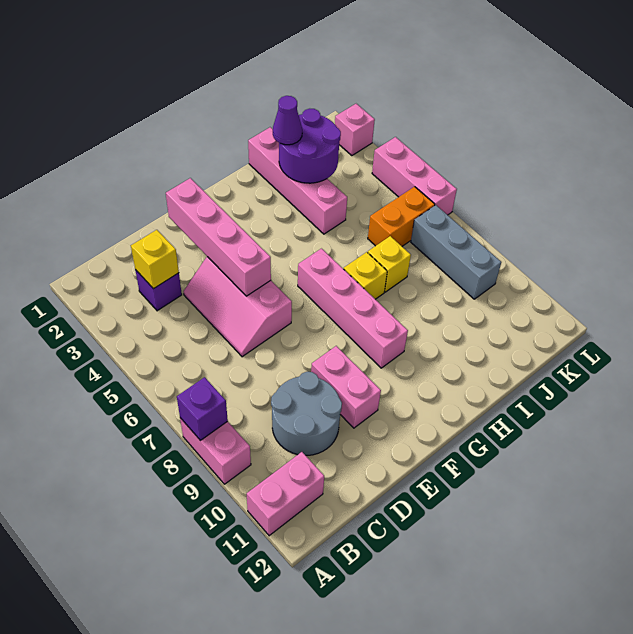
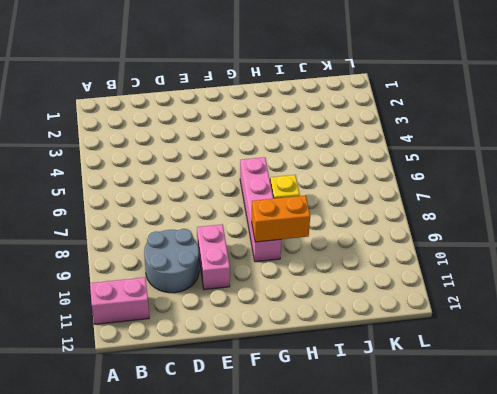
orange 1x2 brick [252,195,310,242] -> orange 1x2 brick moved to [368,187,435,246]
none -> pink 1x2 brick [180,418,251,484]
none -> purple 1x1 brick [135,270,182,311]
none -> pink 2x3 slope [184,257,292,357]

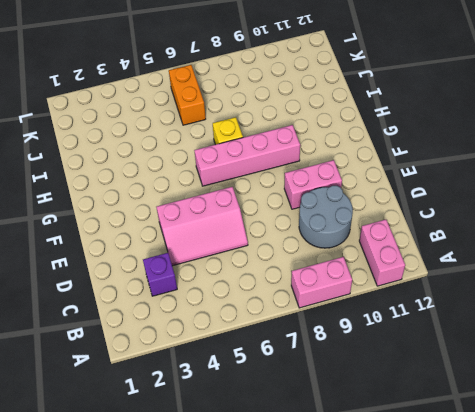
none -> pink 1x4 brick [248,127,347,234]
none -> yellow 1x1 brick [368,236,411,292]
none -> grey 1x3 brick [411,205,501,299]

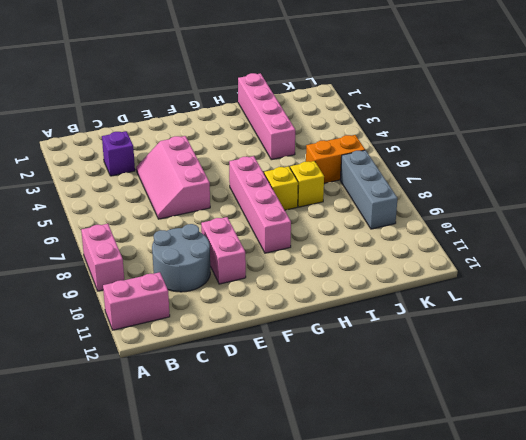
none -> pink 1x1 brick [335,104,375,156]
none -> pink 1x3 brick [372,137,457,215]
none -> purple 1x1 brick [177,377,228,441]

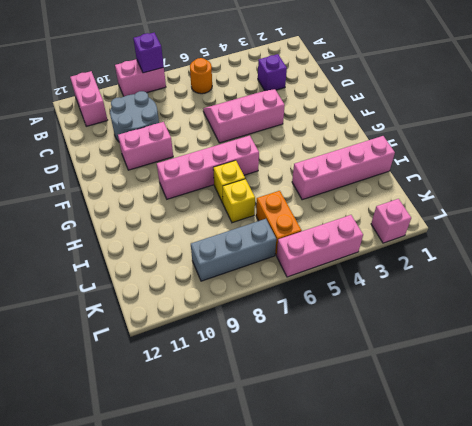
orange 1x1 round brick [190,58,212,94] -> none
none -> yellow 1x1 brick [131,230,179,289]
none -> pink 1x4 brick [166,178,271,296]
none -> purple 2x2 round brick [279,109,341,183]

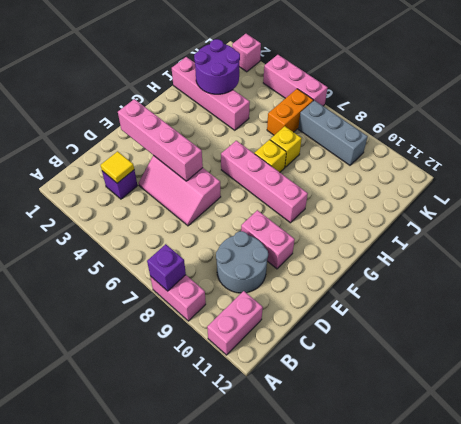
yellow 1x1 tile [100,151,134,183] -> yellow 1x1 brick [131,230,179,289]
none -> purple 1x1 cone [273,96,302,145]

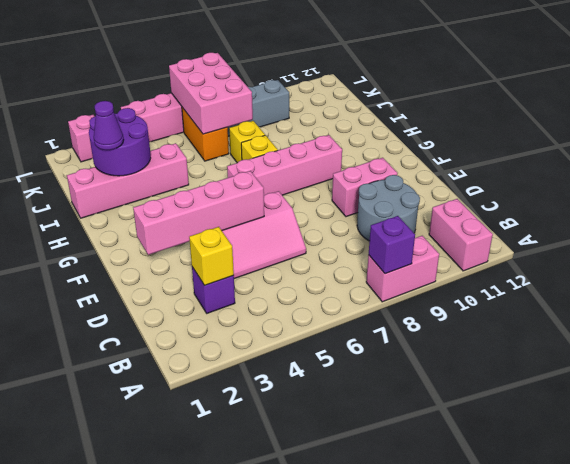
pink 2x3 brick [169,53,253,134] -> none

